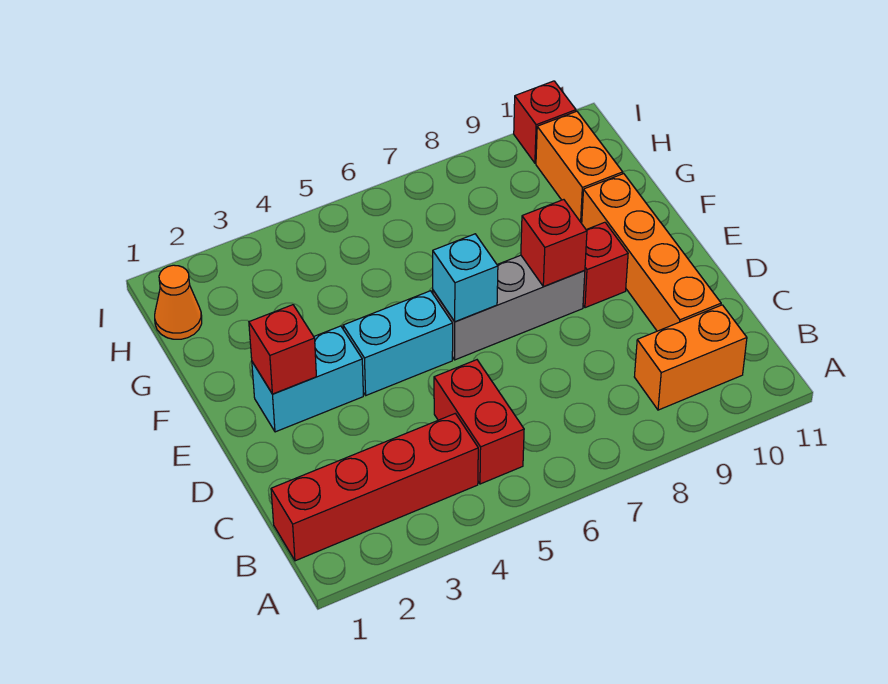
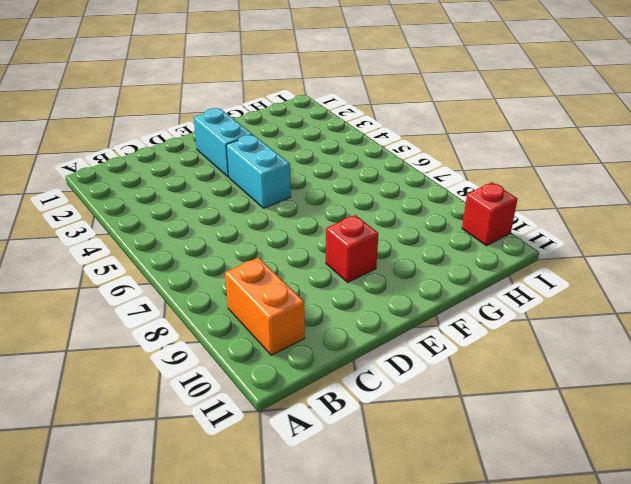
none -> red 1x4 brick [271,414,478,561]
none -> red 1x2 brick [434,360,524,484]
none -> orange 1x4 brick [582,174,721,331]

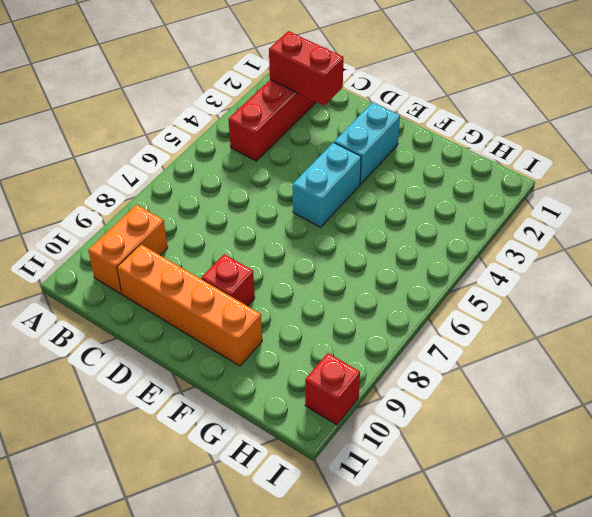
red 1x2 brick [269,31,343,106] -> red 1x2 brick moved to [434,360,524,484]
none -> grey 1x3 brick [433,255,585,360]
none -> orange 1x2 brick [536,111,623,223]
none -> orange 1x1 cone [155,265,202,339]

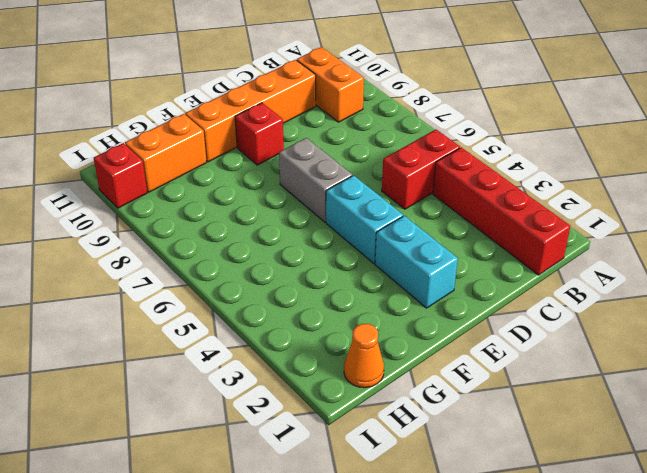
grey 1x2 brick [279,138,352,222] -> grey 1x3 brick [433,255,585,360]
none -> red 1x1 brick [249,305,316,394]
none -> cyan 1x1 brick [433,234,498,322]
none -> red 1x1 brick [521,200,587,287]

